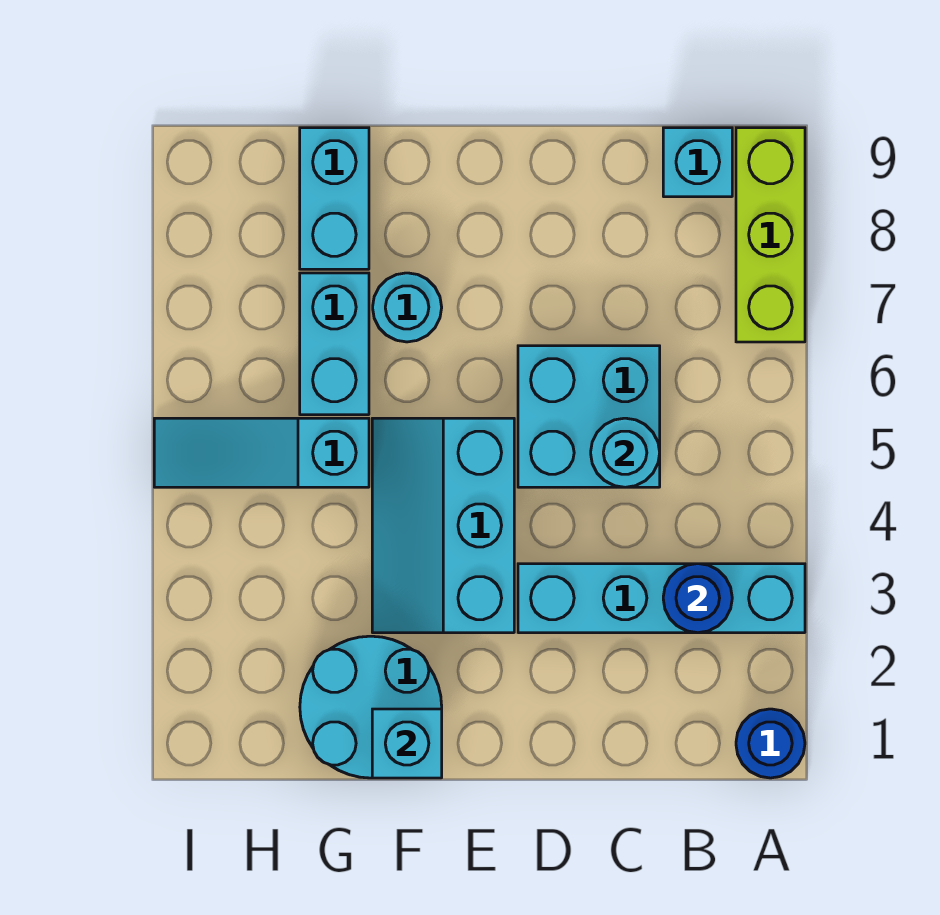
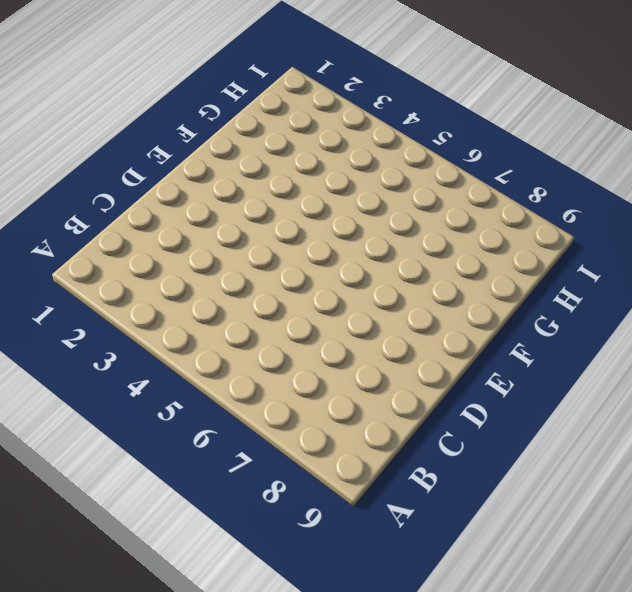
none -> blue 1x1 round brick [736,709,805,778]
none -> cyan 1x4 brick [518,564,805,633]
none -> lime 1x3 brick [736,128,805,342]

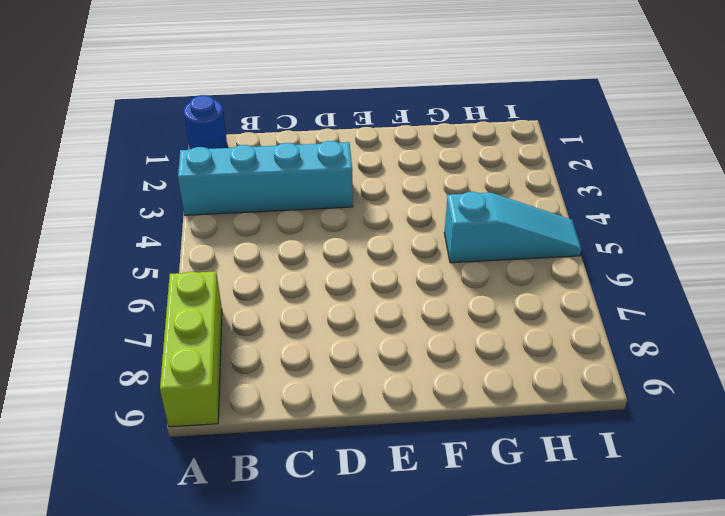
none -> cyan 1x1 brick [663,128,732,197]
none -> cyan 2x2 brick [518,346,660,487]
none -> cyan 2x3 slope [372,418,514,633]

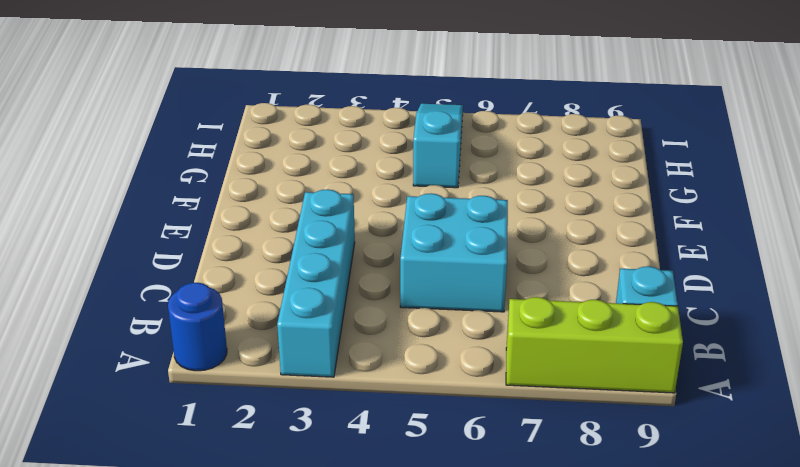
none -> cyan 2x3 slope [372,418,514,633]
none -> cyan 2x2 round brick [300,636,442,778]
none -> cyan 1x1 round brick [373,273,442,342]

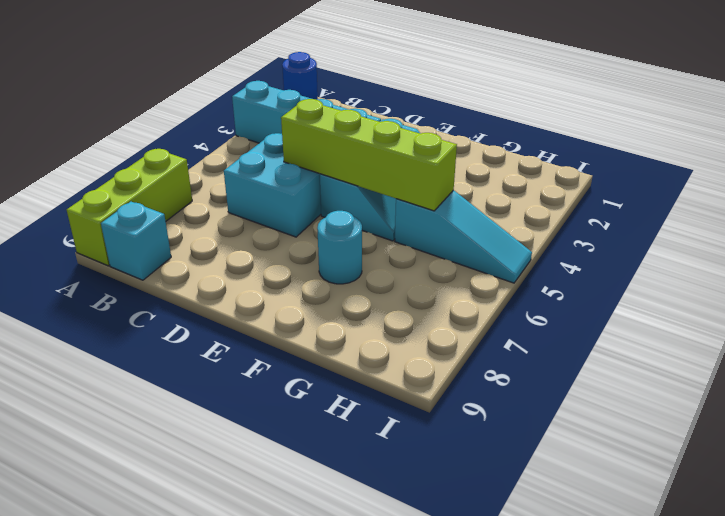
lime 1x4 brick [281,99,457,211] -> none
none -> cyan 2x2 round brick [300,636,442,778]
none -> cyan 1x2 brick [300,273,369,415]
none -> cyan 1x2 brick [300,128,369,269]

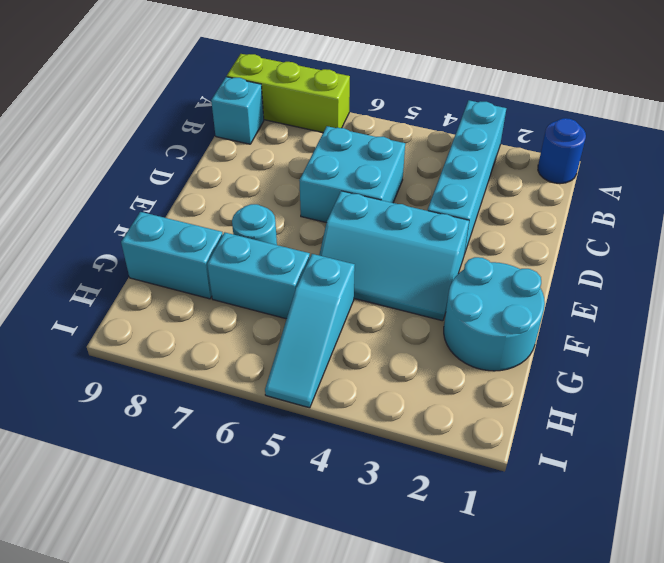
none -> blue 1x1 round brick [663,564,732,633]
none -> cyan 1x1 round brick [591,418,660,487]
none -> cyan 1x1 brick [372,709,442,778]

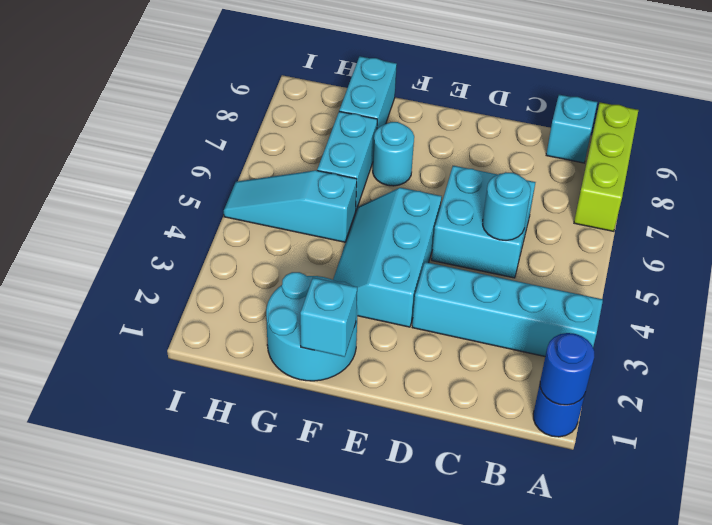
blue 1x1 round brick [540,333,594,405] -> blue 1x1 round brick moved to [663,564,732,633]

